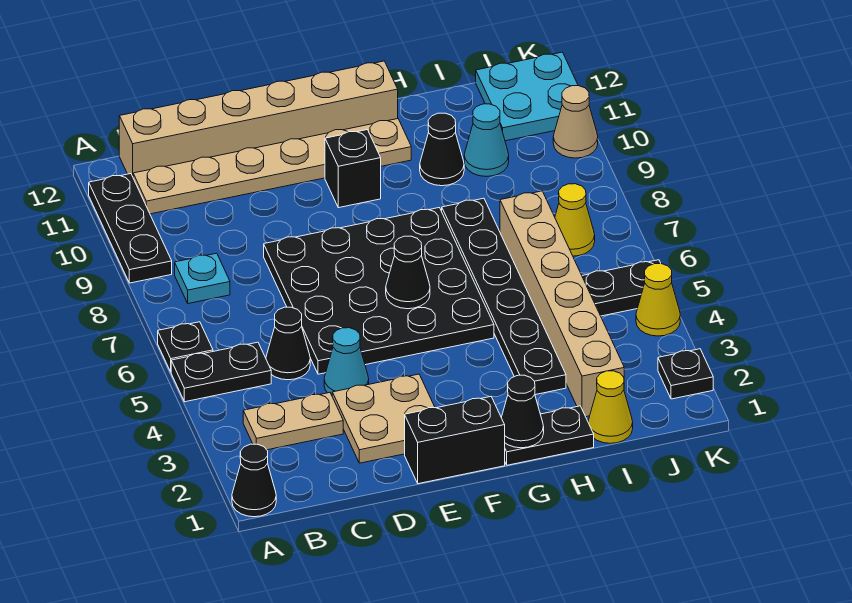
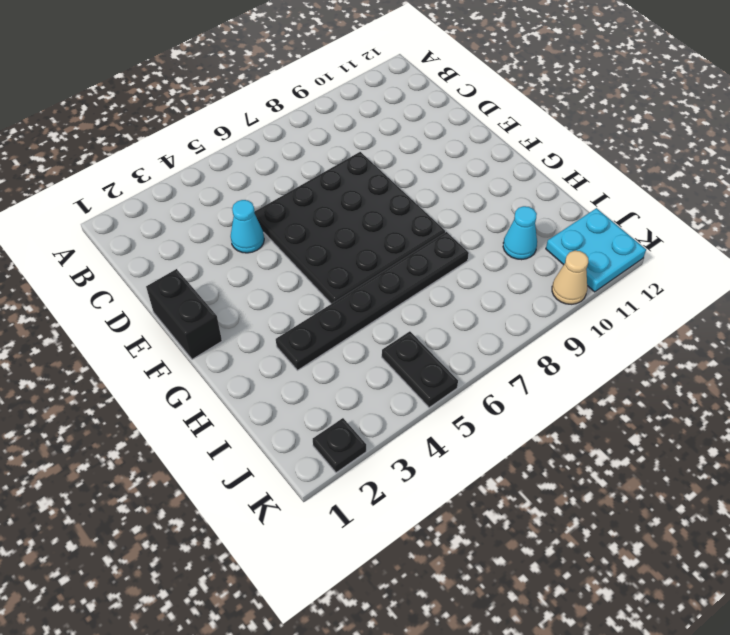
none -> black 1x1 cone [232,444,276,517]
none -> black 1x2 plate [171,342,271,402]
none -> black 1x1 plate [158,322,213,372]

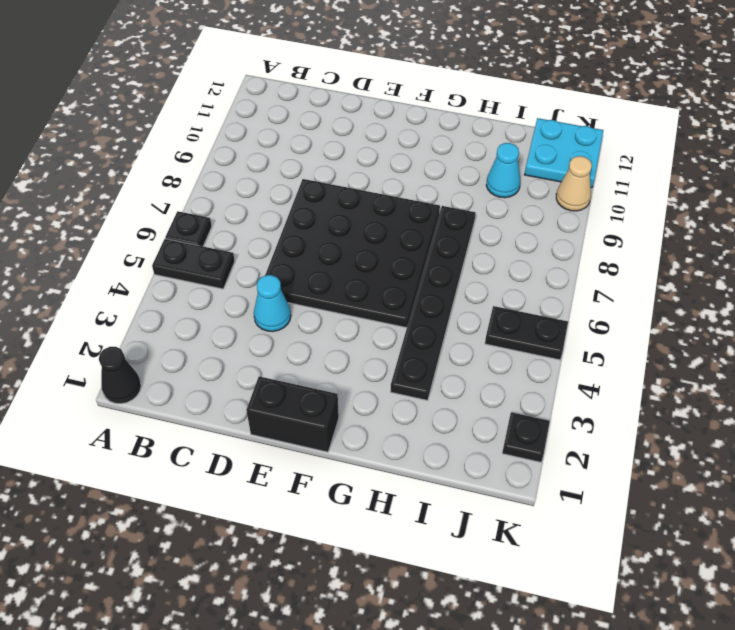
none -> black 1x3 plate [89,174,172,283]
none -> tan 1x2 plate [243,393,343,450]
none -> cyan 1x1 plate [175,253,230,304]

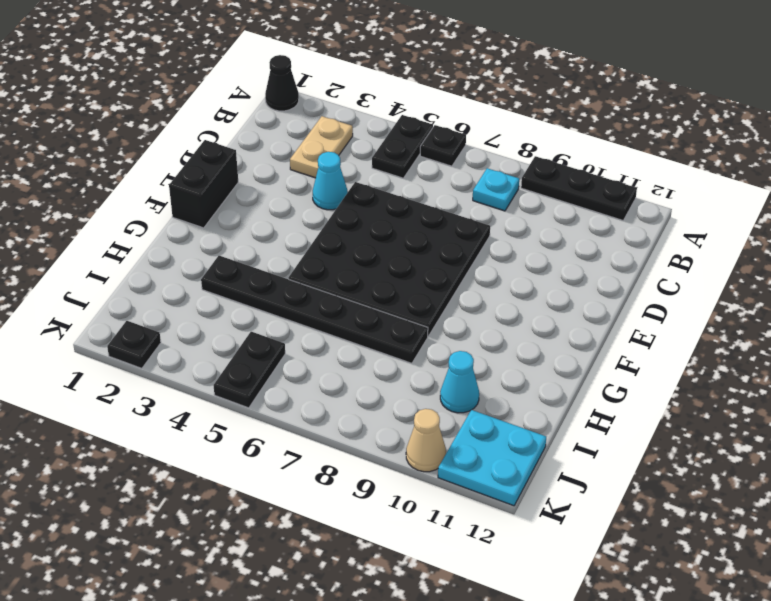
none -> tan 1x6 plate [133,119,411,214]
none -> tan 1x6 brick [119,61,398,176]
none -> black 1x1 cone [266,307,310,380]

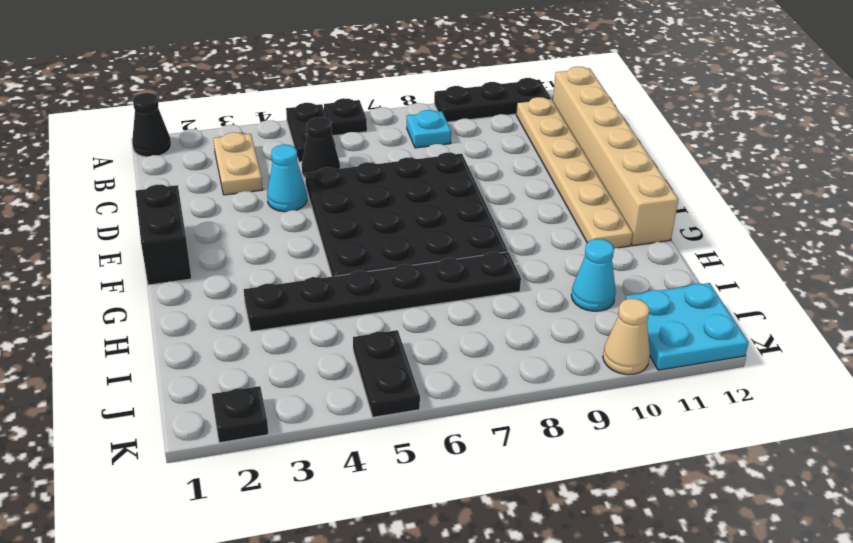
none -> tan 2x2 plate [332,374,435,463]
none -> black 1x1 brick [325,130,381,208]
none -> black 1x2 plate [505,406,594,465]

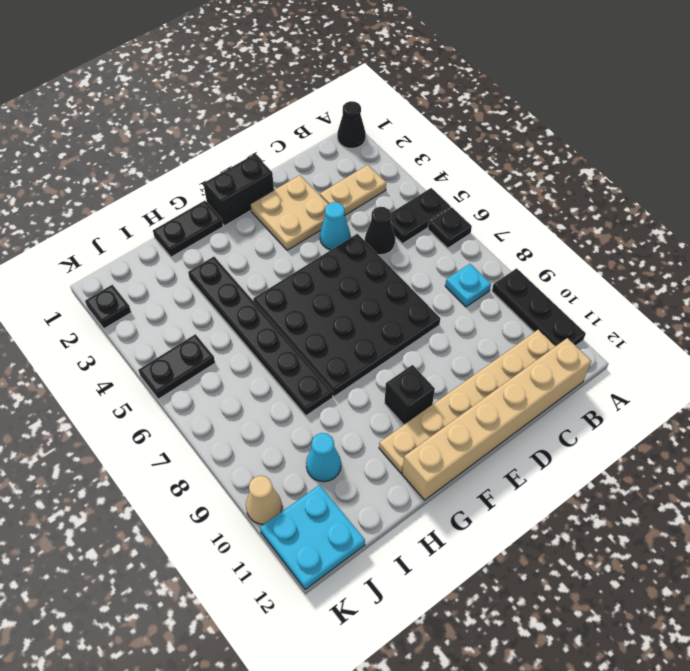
none -> black 1x1 cone [420,113,464,186]
none -> yellow 1x1 cone [588,371,633,443]
none -> tan 1x6 brick [500,191,624,417]

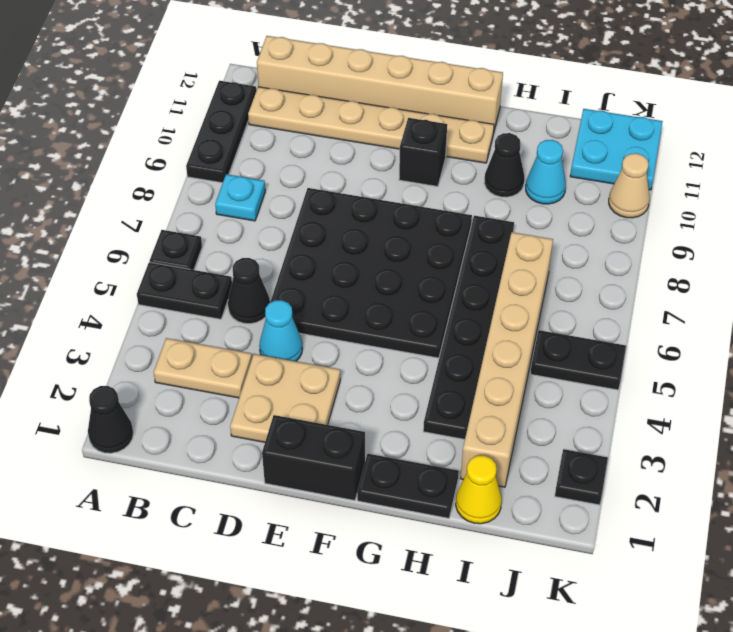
none -> yellow 1x1 cone [555,184,595,256]
none -> yellow 1x1 cone [636,264,680,336]
none -> black 1x1 cone [386,236,430,309]

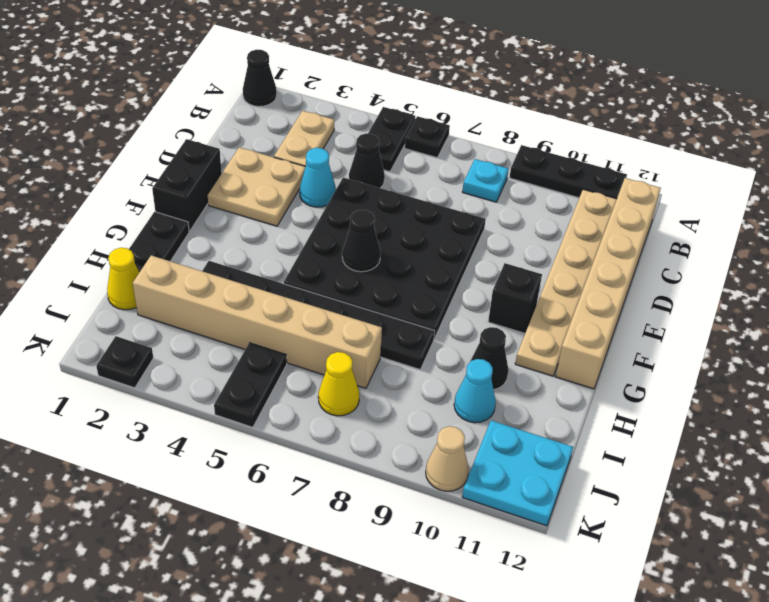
none -> yellow 1x1 cone [636,264,680,336]
none -> black 1x1 cone [501,375,544,448]

